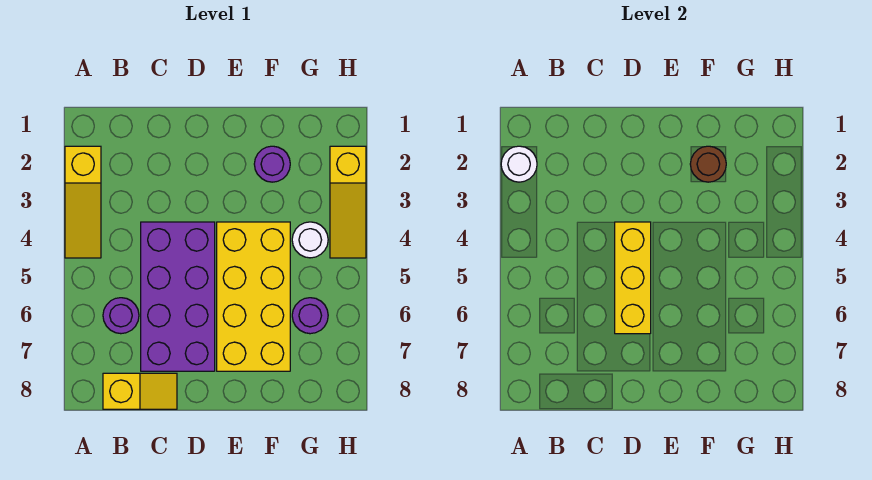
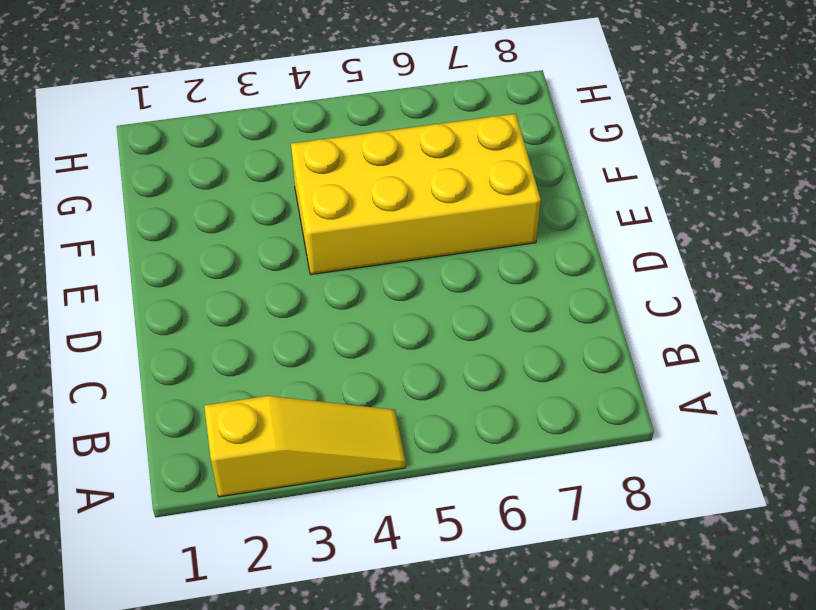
none -> purple 1x1 round brick [103,298,139,334]
none -> yellow 1x2 slope [103,373,177,409]
none -> purple 2x4 brick [141,222,215,371]

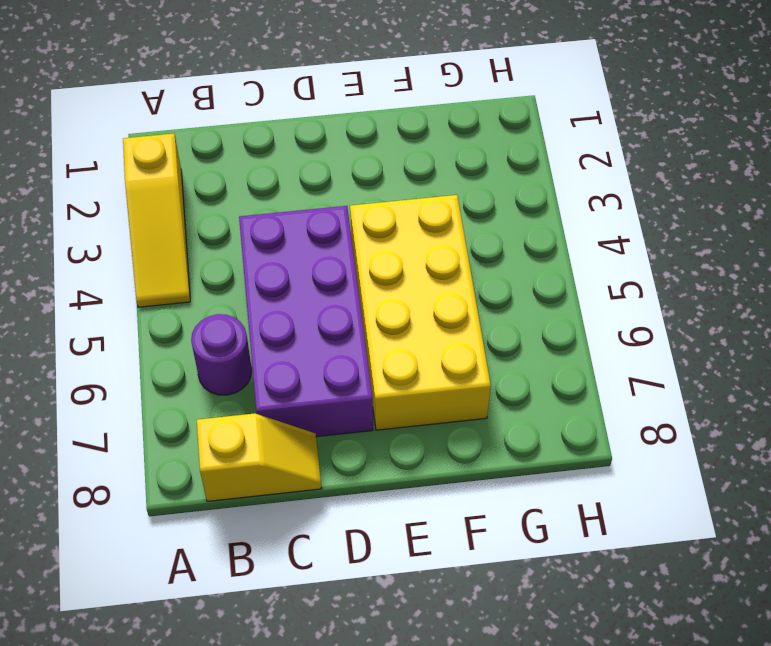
none -> purple 1x1 round brick [254,146,290,182]
none -> white 1x1 round brick [292,222,328,258]
none -> purple 1x1 round brick [292,298,328,334]

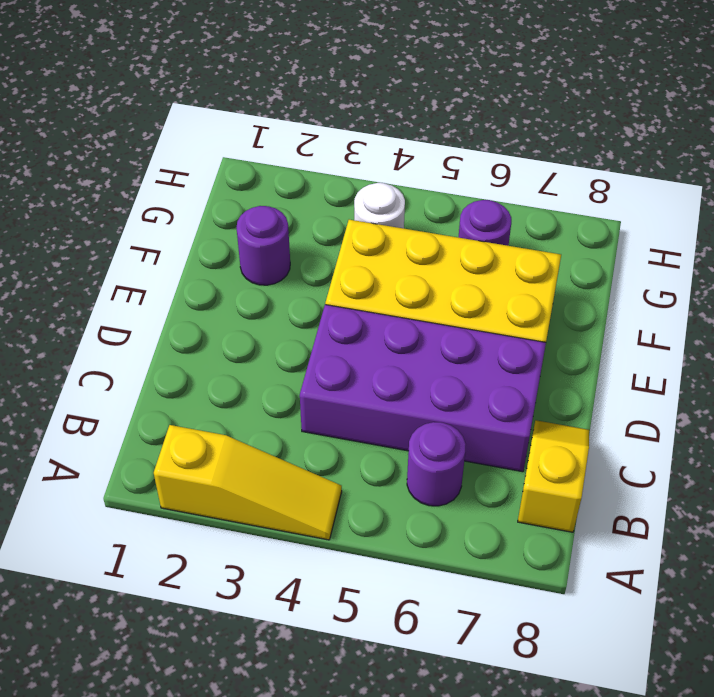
none -> yellow 1x3 slope [330,146,366,258]
none -> white 1x1 round brick [501,146,537,182]
none -> yellow 1x3 brick [615,222,651,334]

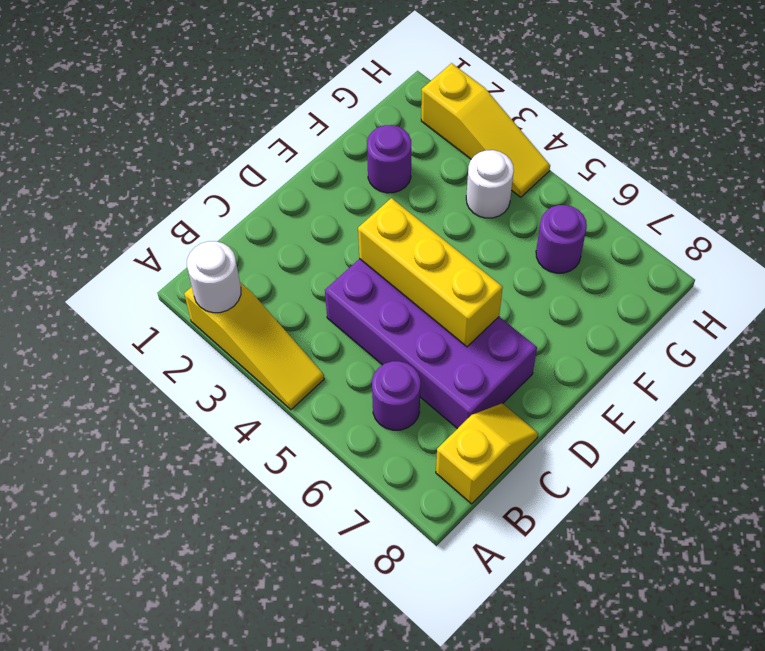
none -> yellow 2x4 brick [217,222,290,371]
none -> brown 1x1 round brick [690,146,726,182]

